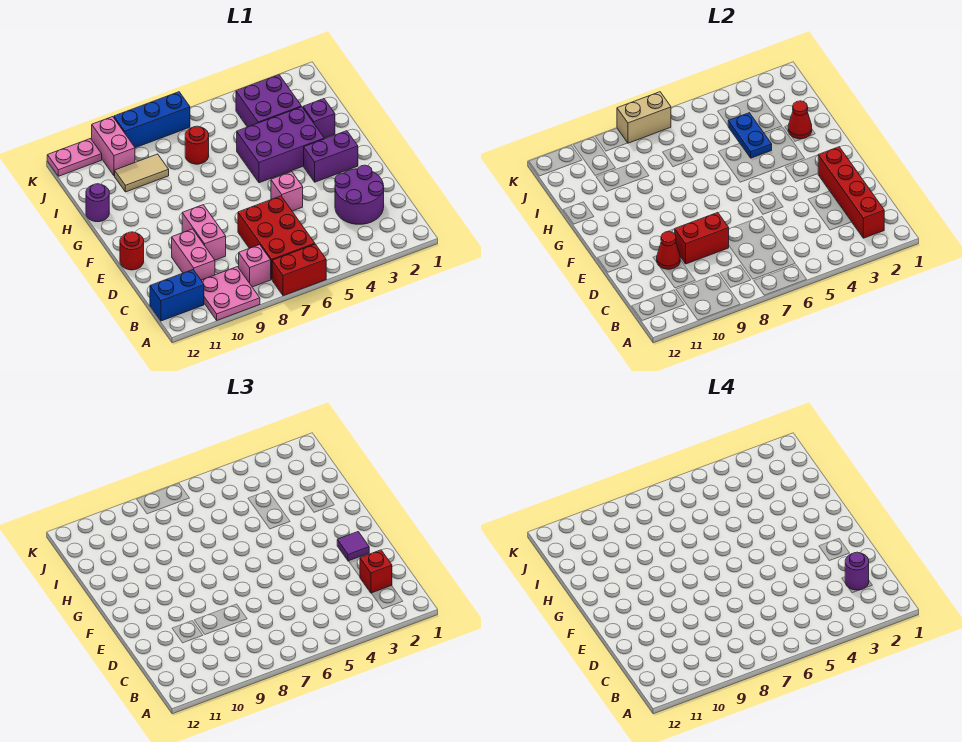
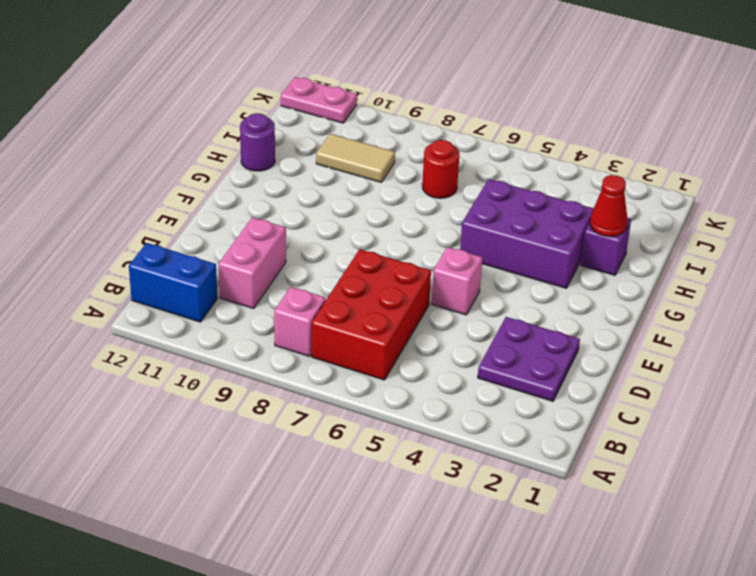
purple 2x2 plate [478,317,580,401] -> purple 2x2 round brick [335,165,384,224]
none -> red 1x2 brick [272,244,326,296]
none -> pink 2x2 plate [201,267,260,320]
none -> pink 1x2 brick [182,205,226,260]

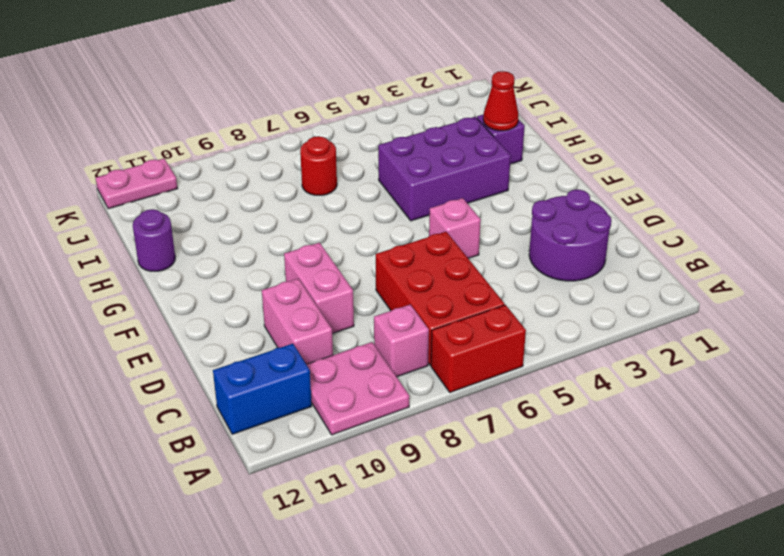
none -> red 1x1 round brick [120,232,144,270]
none -> purple 1x2 brick [304,131,358,182]
none -> purple 2x2 brick [236,75,301,127]

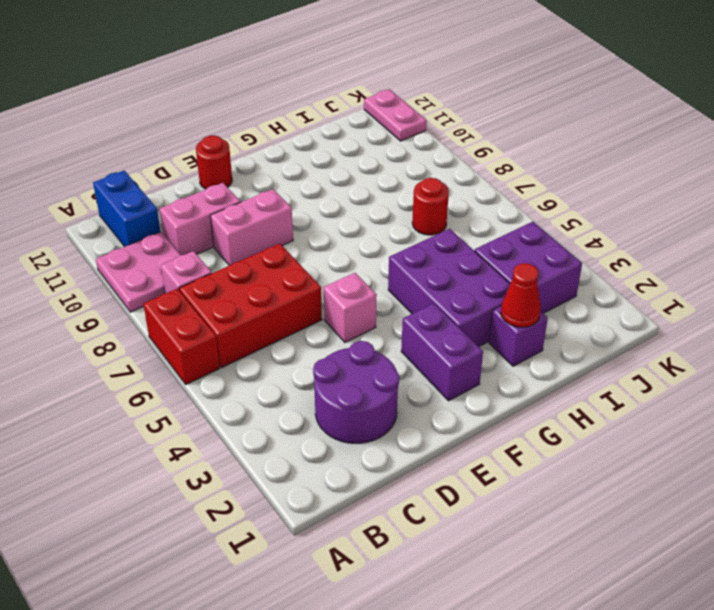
none -> purple 1x1 round brick [86,184,109,222]
none -> tan 1x2 tile [115,154,169,192]
none -> pink 1x2 brick [92,117,135,176]

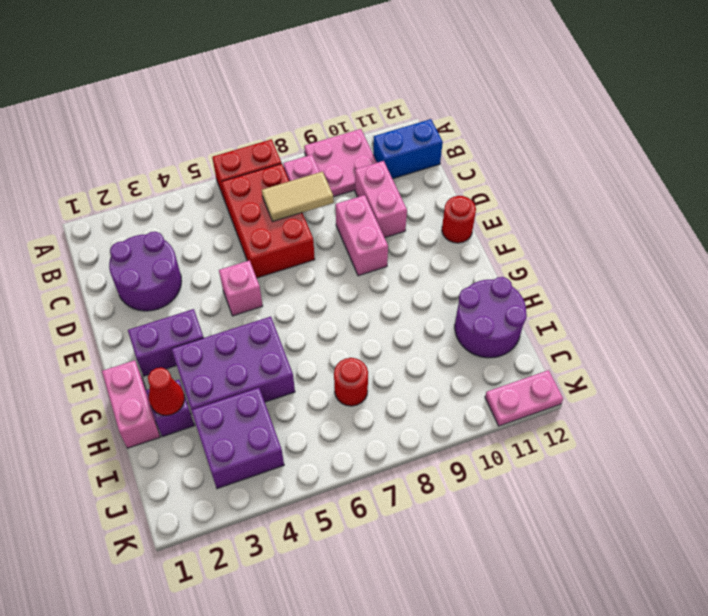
tan 1x2 tile [262,172,334,221] -> tan 1x2 tile moved to [115,154,169,192]
pink 1x2 brick [102,360,160,448] -> pink 1x2 brick moved to [92,117,135,176]
purple 2x2 round brick [455,277,527,358] -> purple 1x1 round brick [86,184,109,222]
none -> blue 1x3 brick [114,92,190,148]
none -> red 1x4 brick [818,147,884,238]
none -> red 1x2 brick [675,213,729,264]

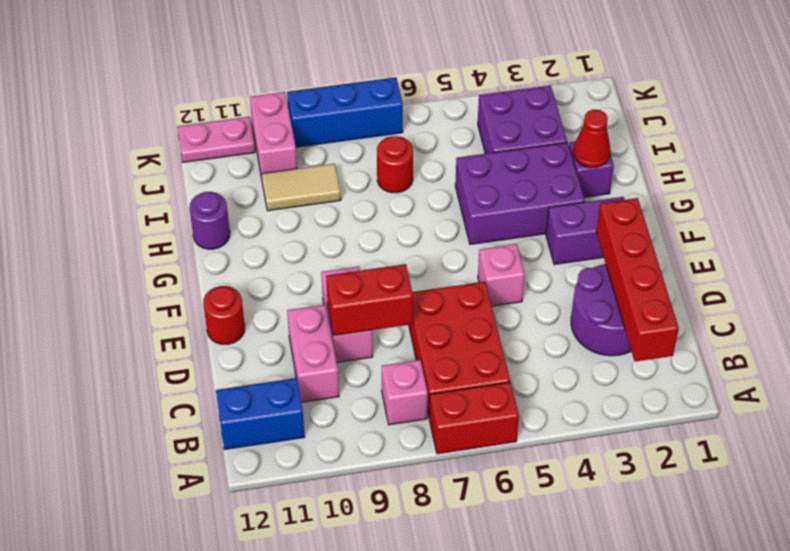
none -> pink 2x2 plate [201,267,260,320]
none -> red 1x1 cone [657,232,680,269]
none -> blue 1x2 plate [728,113,772,158]

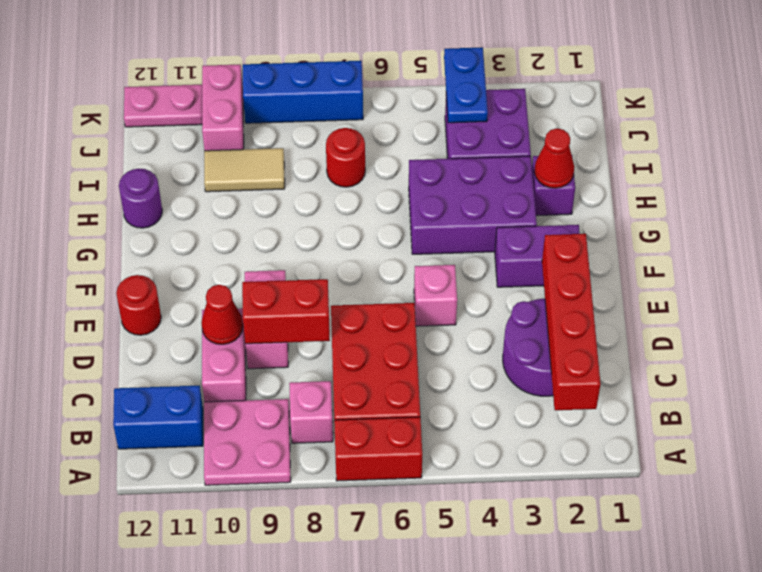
blue 1x2 plate [444,47,488,123] -> blue 1x2 plate moved to [728,113,772,158]
none -> tan 1x2 brick [617,92,671,143]
none -> red 1x1 brick [360,550,392,593]
none -> purple 1x1 tile [337,532,369,561]

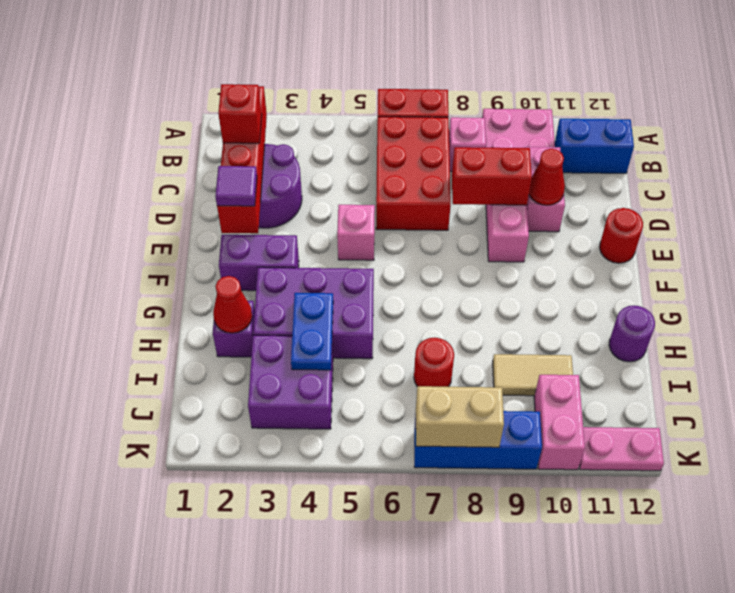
none -> purple 1x1 round brick [845,552,869,590]

